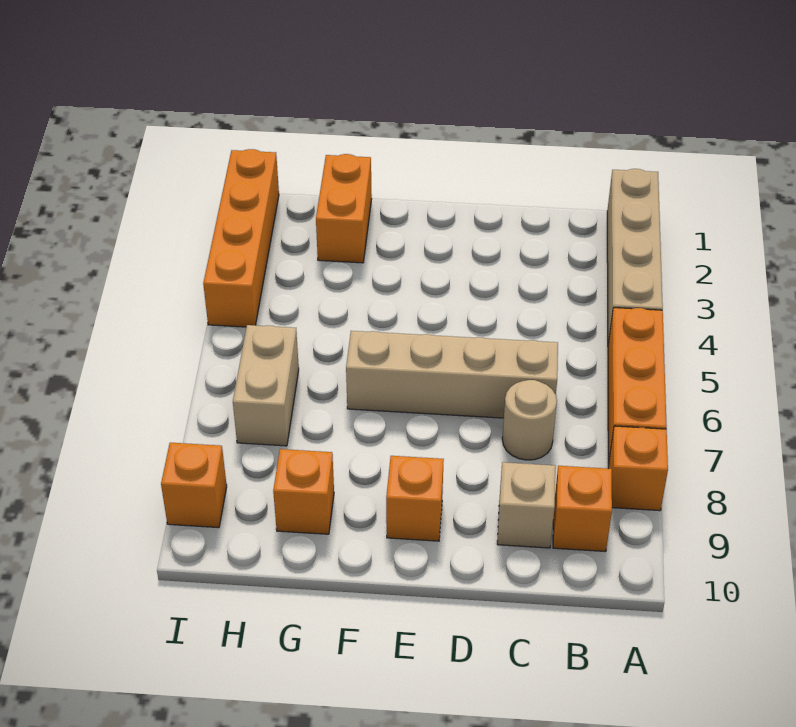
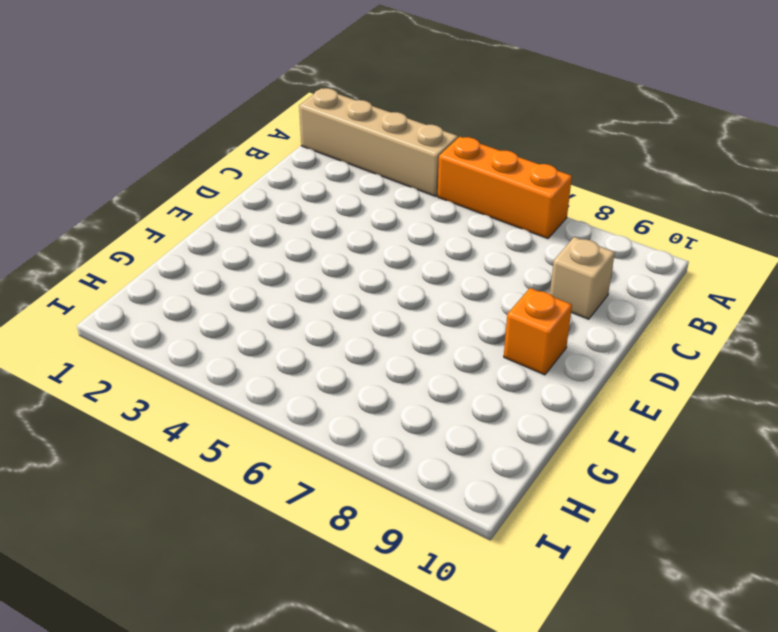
none -> orange 1x1 brick [608,426,668,511]
none -> orange 1x1 brick [553,466,612,552]
none -> tan 1x4 brick [346,331,558,418]

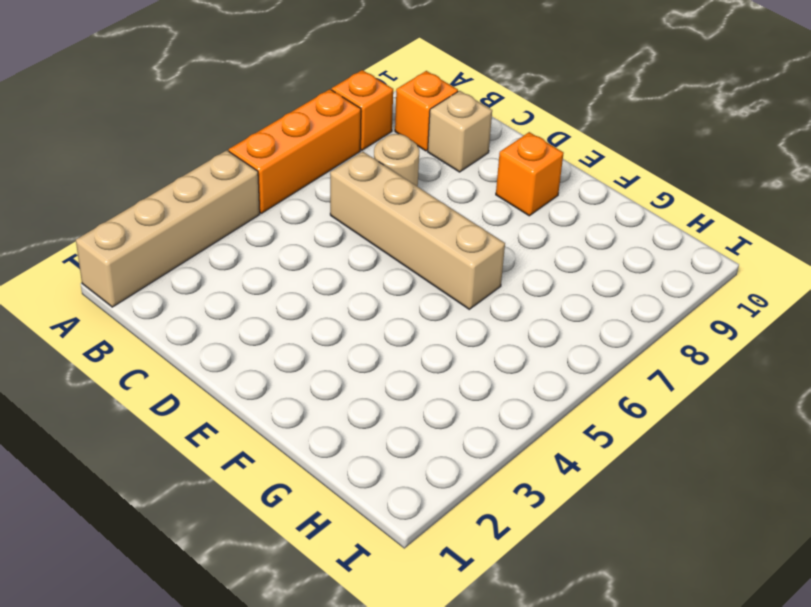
none -> orange 1x2 brick [316,154,372,263]
none -> orange 1x1 brick [273,449,334,534]
none -> tan 1x2 brick [233,325,299,446]

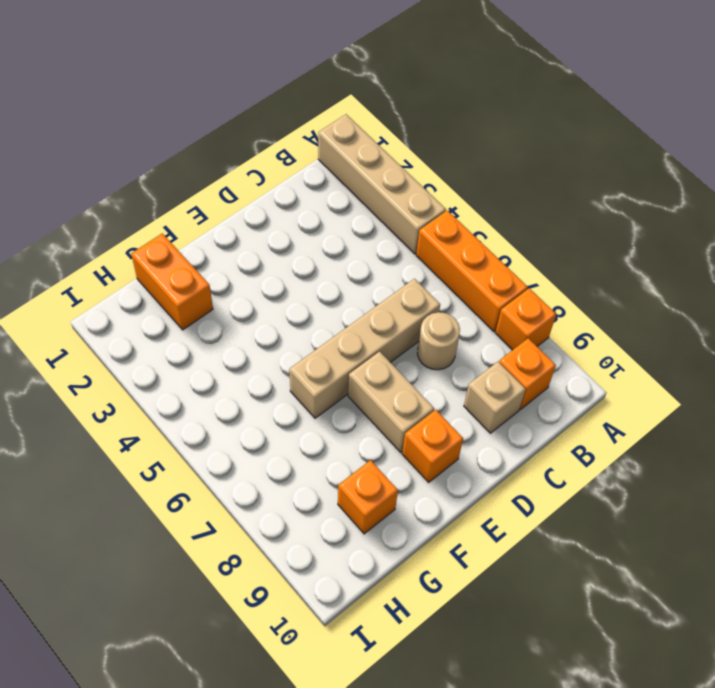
tan 1x2 brick [348,352,434,453] -> tan 1x2 brick moved to [233,325,299,446]
none -> orange 1x4 brick [203,149,279,327]
none -> orange 1x1 brick [161,443,227,528]

